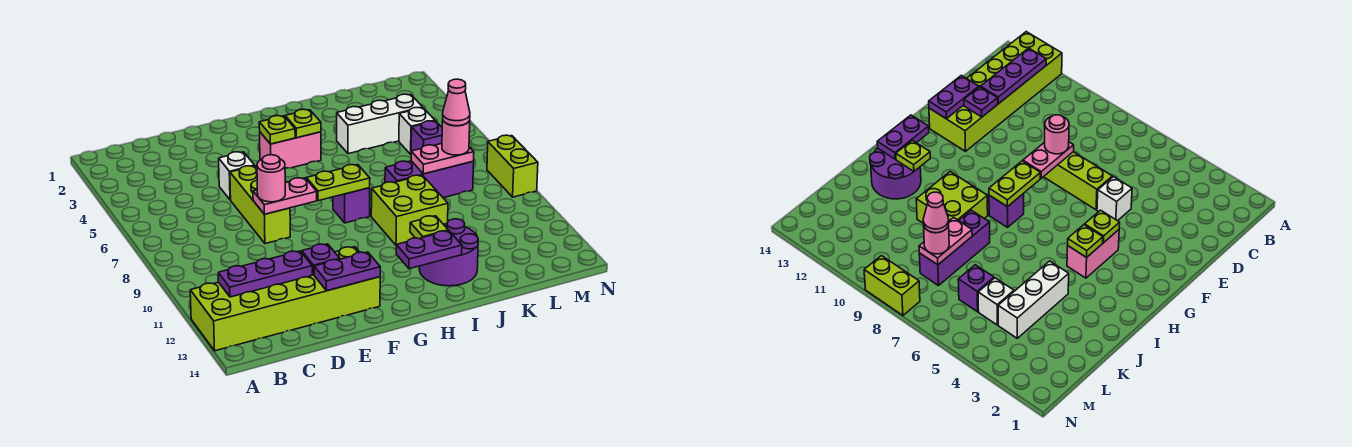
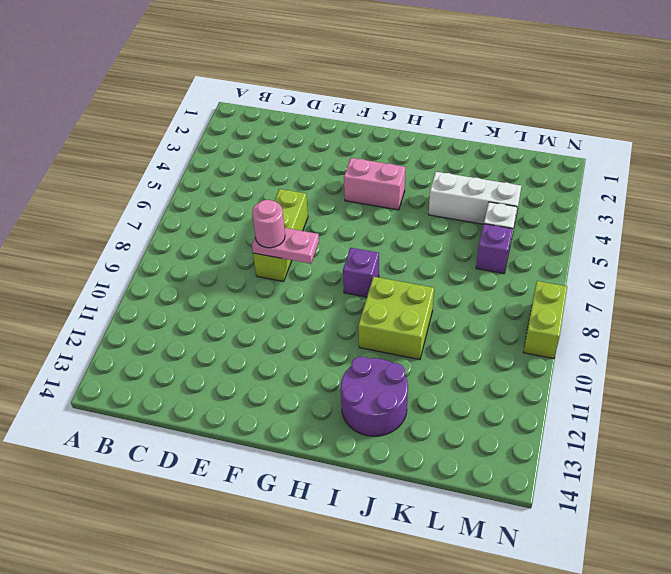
none -> lime 2x6 brick [190,247,380,351]
none -> white 1x1 brick [219,152,255,200]
none -> purple 1x3 brick [385,161,474,198]

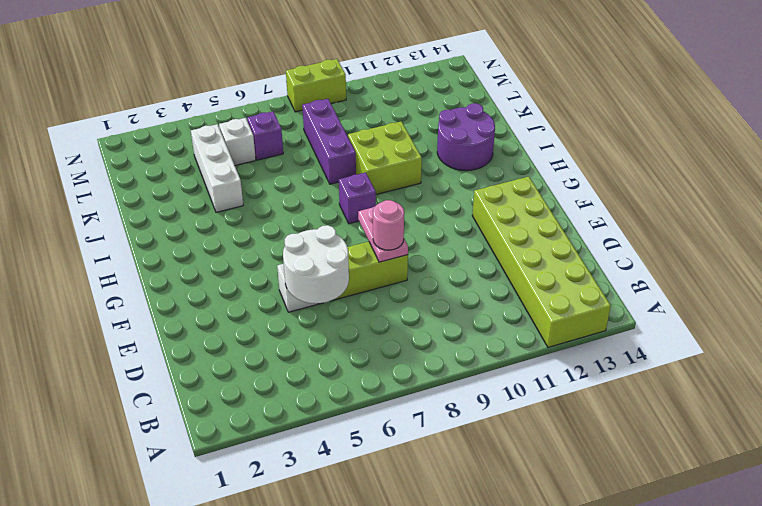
white 2x2 round brick [283,225,349,304] -> none
none -> pink 1x2 brick [260,132,321,168]
none -> purple 1x3 plate [218,251,312,297]
none -> purple 1x1 plate [302,244,340,275]

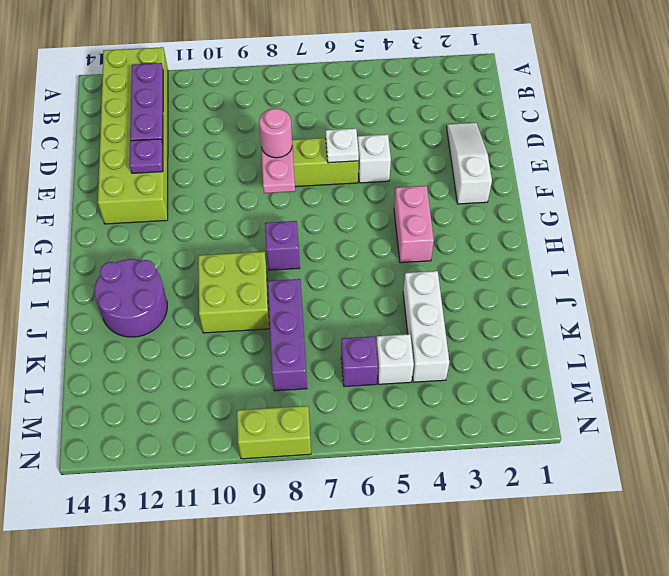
white 1x3 slope [447,123,492,204] -> none
white 1x1 plate [326,128,359,163] -> none
none -> purple 1x2 plate [314,252,380,291]
none -> lime 1x1 plate [259,116,295,144]
none -> lime 1x2 plate [306,165,370,201]

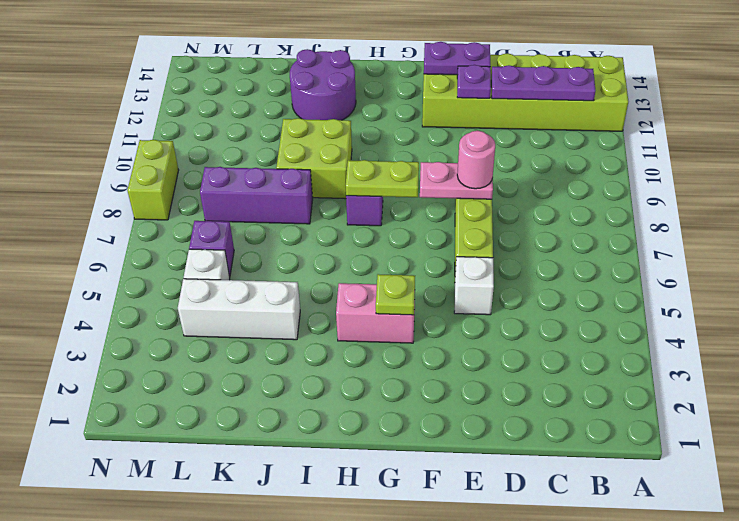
none -> lime 1x1 plate [285,109,321,138]
none -> purple 1x2 plate [396,231,462,269]
none -> lime 1x1 plate [410,216,448,239]

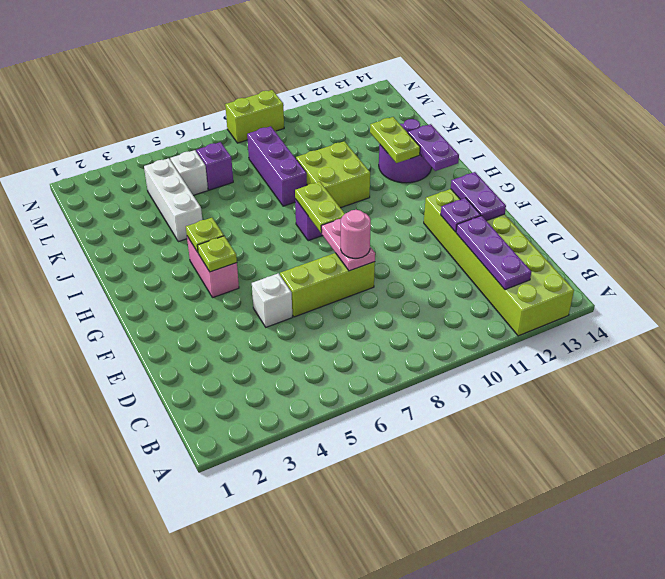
lime 1x2 plate [370,117,420,163] -> lime 1x1 plate [410,216,448,239]
none -> pink 1x2 plate [411,144,474,174]
none -> pink 1x1 round brick [442,121,470,155]
none -> pink 1x1 cone [443,79,470,126]

